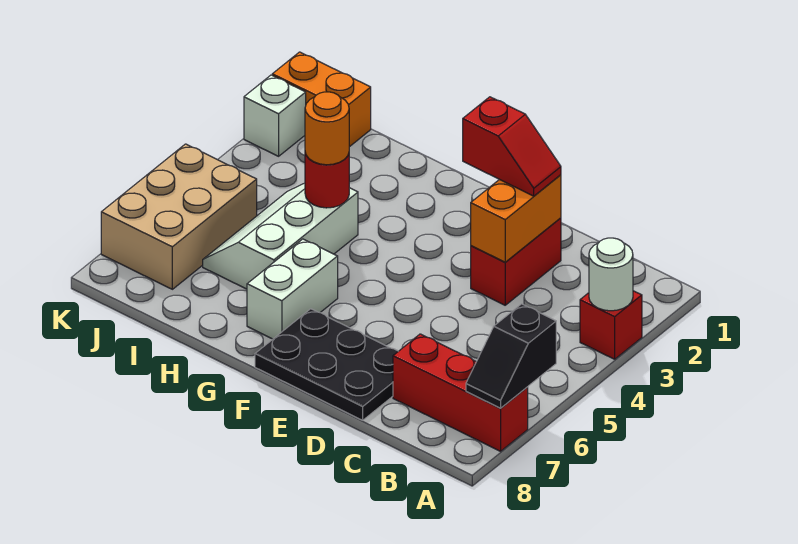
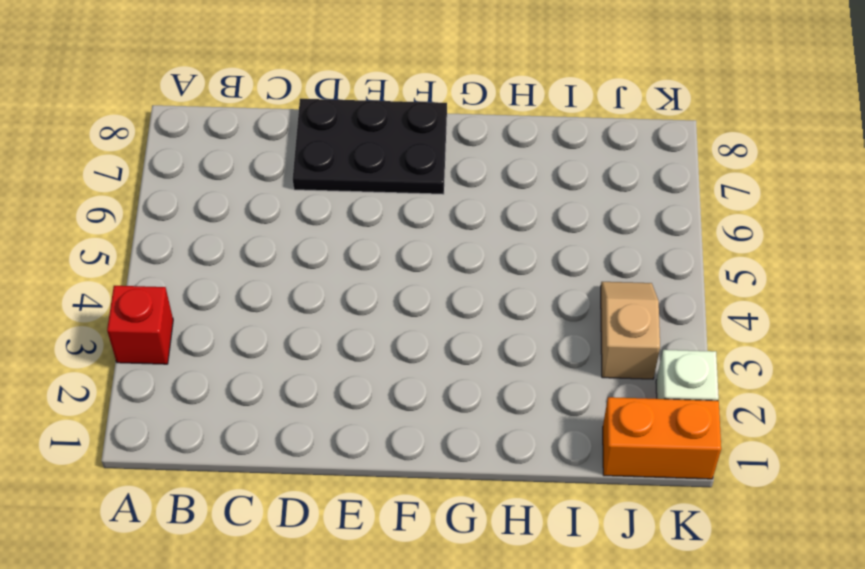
tan 1x2 slope [601,282,660,379] -> none
none -> red 1x3 brick [393,334,528,451]
none -> red 1x2 brick [471,218,561,305]
none -> white 1x2 brick [247,239,338,339]

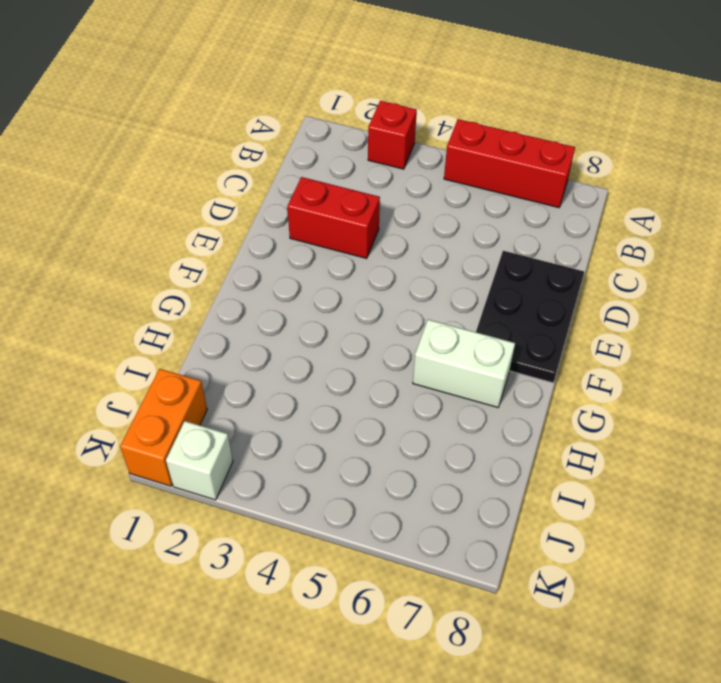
red 1x3 brick [444,119,575,208] -> red 1x3 brick turned to [393,334,528,451]
none -> white 2x3 slope [203,183,358,289]
none -> tan 2x3 brick [101,144,257,289]
none -> white 1x1 round brick [589,238,633,311]

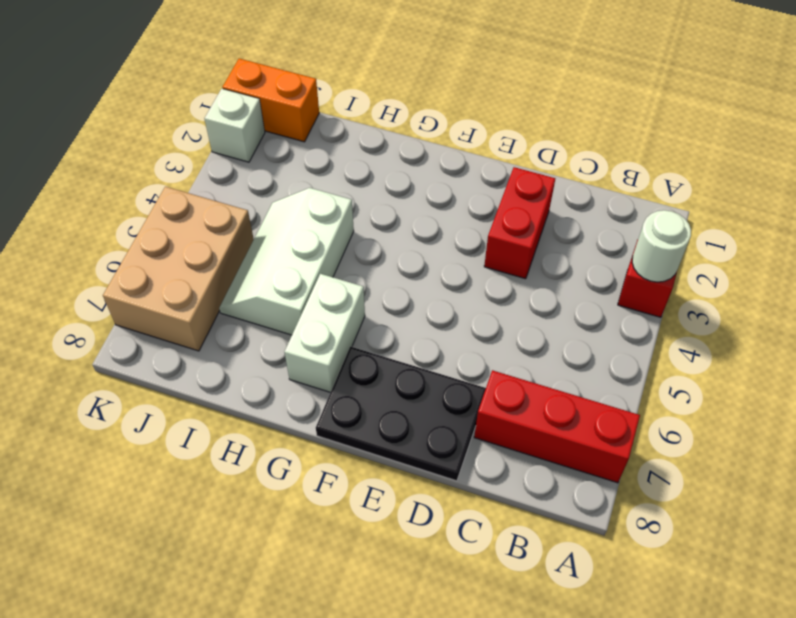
none -> black 1x2 slope [466,304,556,408]
none -> orange 1x2 brick [471,175,561,262]
none -> red 1x1 round brick [305,153,349,208]

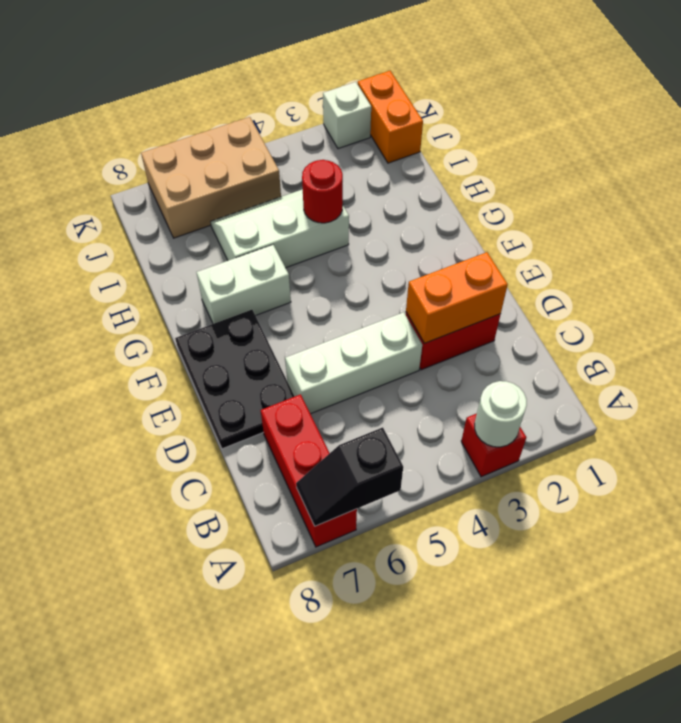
white 1x3 brick [285,312,422,414] -> none
none -> red 1x2 slope [463,97,561,196]
none -> orange 1x1 round brick [305,92,349,165]

